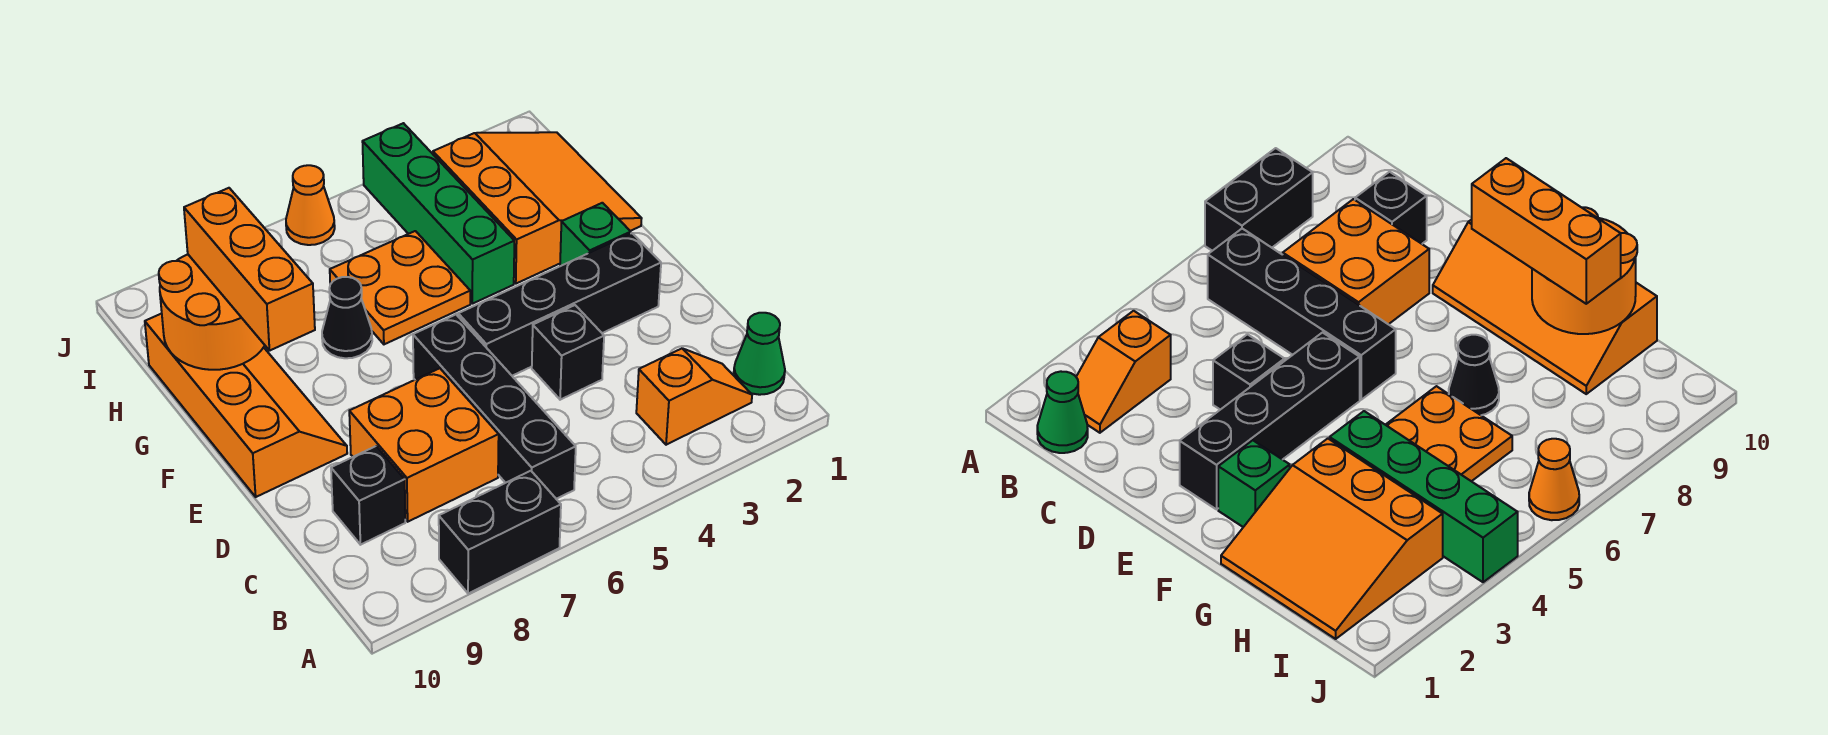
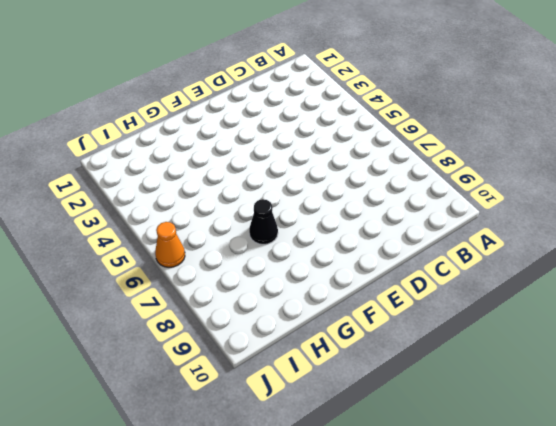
none -> black 1x2 brick [439,471,561,594]
none -> green 1x1 cone [734,313,785,395]
none -> orange 1x2 slope [636,348,752,445]

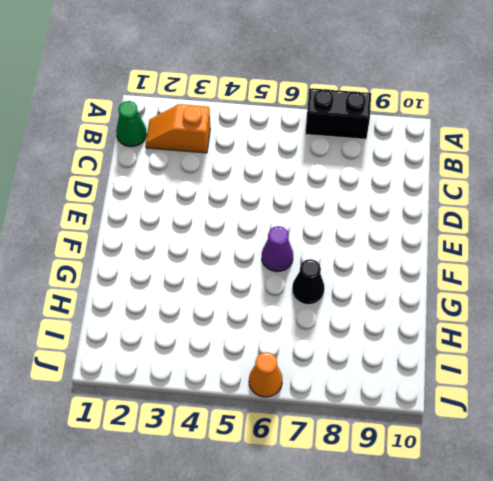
purple 1x1 cone [262,226,293,272] -> none
none -> black 1x4 brick [413,314,576,499]
none -> orange 2x2 brick [349,368,499,522]
none -> black 1x1 brick [331,446,405,545]

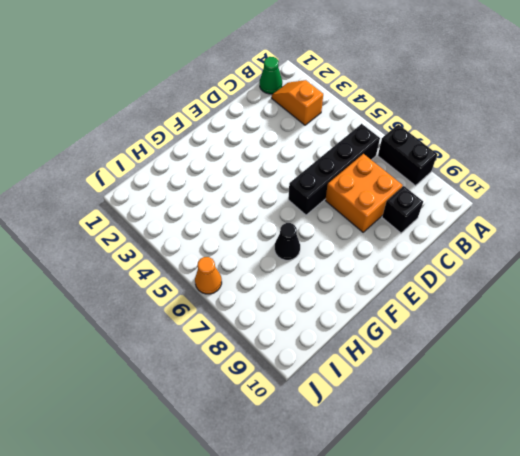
none -> black 1x1 brick [532,305,604,400]
none -> black 1x4 brick [458,233,661,376]
none -> orange 2x4 slope [145,314,347,497]

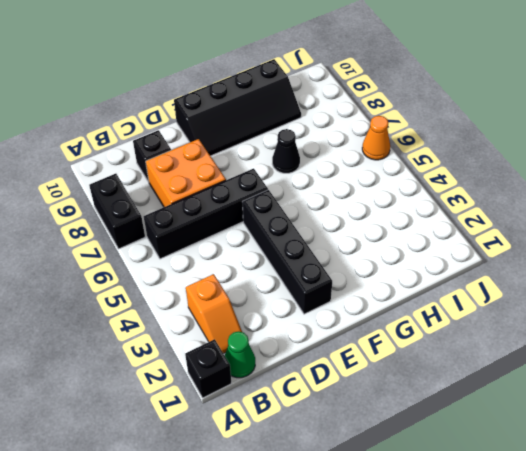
black 1x1 brick [185,339,231,398] -> black 1x1 brick moved to [532,305,604,400]
black 2x4 slope [174,59,301,156] -> orange 2x4 slope [145,314,347,497]
none -> green 1x1 brick [560,203,631,266]
none -> orange 3x3 slope [433,132,642,284]
none -> green 1x4 brick [362,123,514,304]

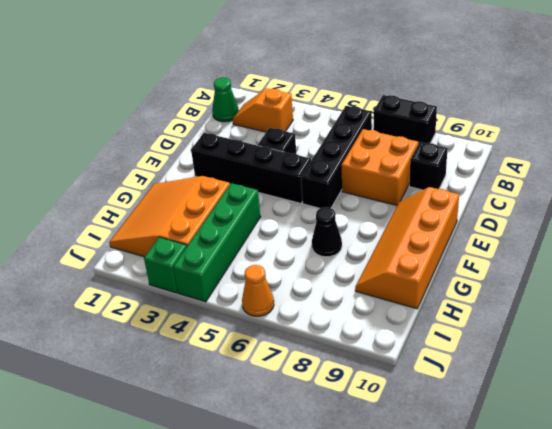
green 1x1 brick [144,237,187,293] -> green 1x1 brick moved to [560,203,631,266]
none -> orange 2x2 plate [330,231,470,344]
none -> orange 2x2 round brick [159,255,265,370]
none -> orange 1x3 brick [184,188,315,350]

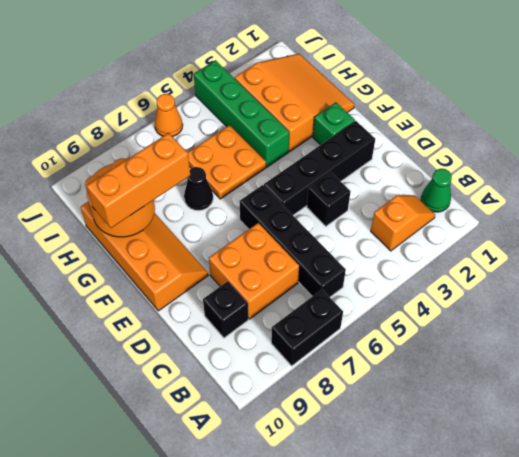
orange 1x3 brick [87,133,190,228] -> orange 1x3 brick turned to [184,188,315,350]

